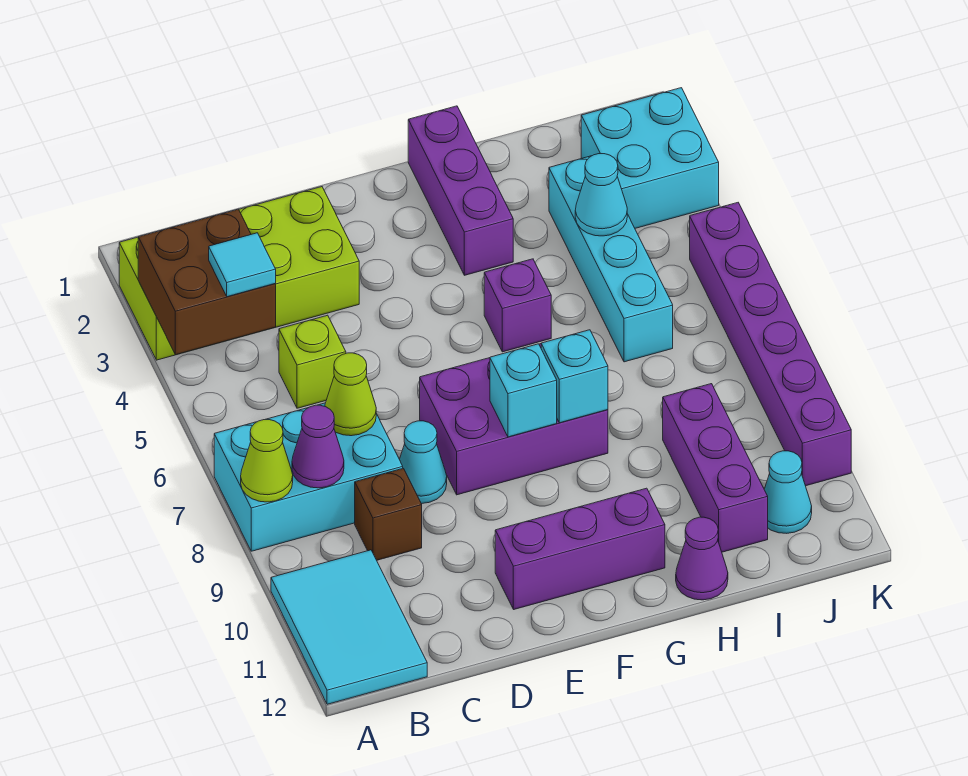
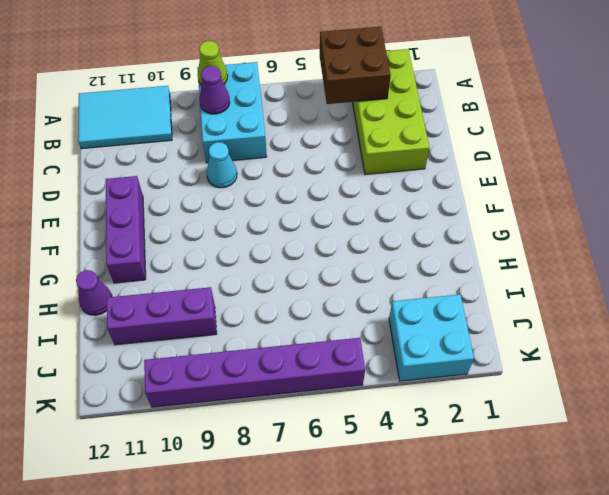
none -> lime 1x1 brick [279,315,346,408]
none -> brown 1x1 brick [355,468,422,560]
none -> purple 2x3 brick [420,344,608,495]

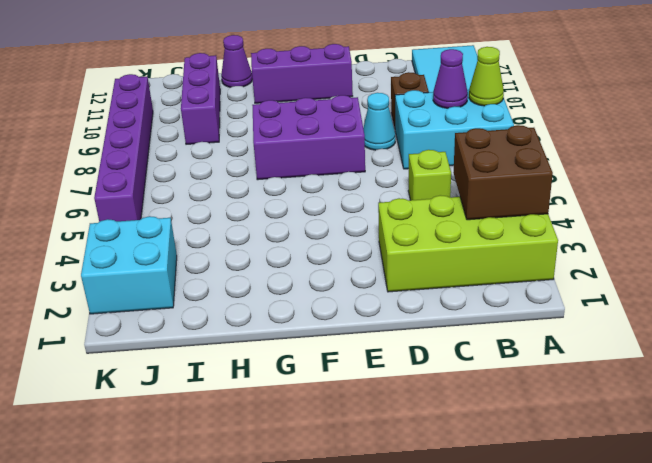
none -> purple 1x3 brick [408,106,513,275]
none -> purple 1x1 brick [484,259,551,352]
none -> cyan 1x4 brick [549,156,673,362]

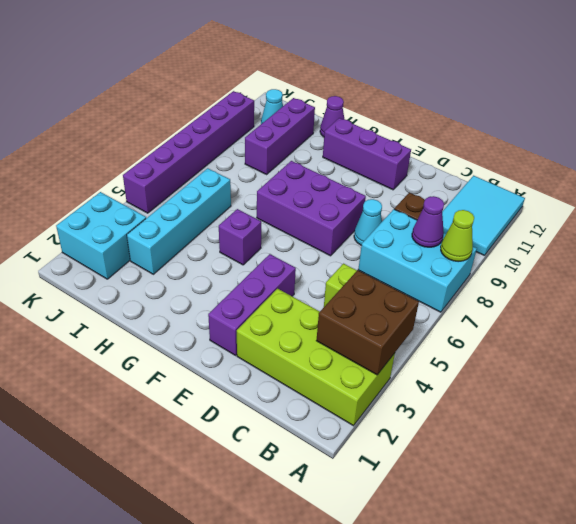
purple 1x3 brick [208,254,296,355] -> purple 1x3 brick moved to [408,106,513,275]
none -> lime 1x1 cone [325,353,376,436]
none -> cyan 1x1 brick [490,344,557,437]
none -> cyan 1x1 brick [541,330,608,423]

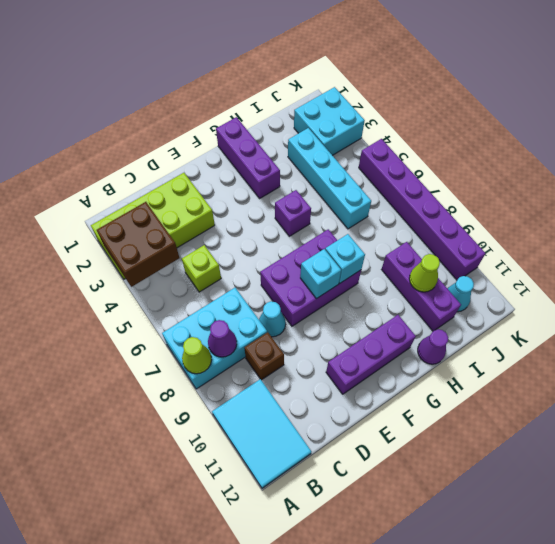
lime 1x1 cone [409,254,440,292] -> lime 1x1 cone moved to [325,353,376,436]
none -> cyan 1x1 cone [575,154,627,236]
none -> cyan 1x1 tile [209,233,276,297]

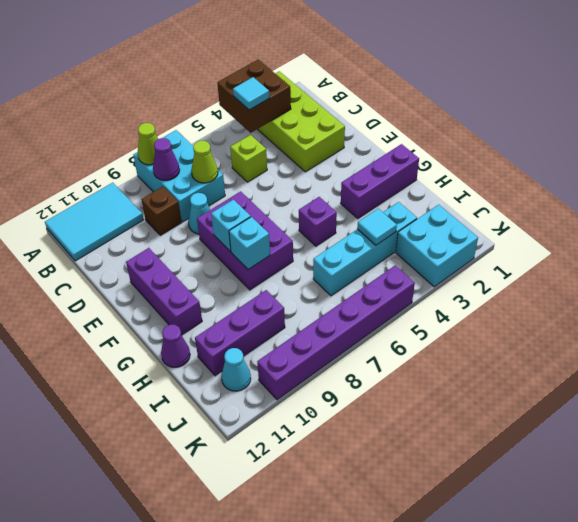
cyan 1x1 tile [357,209,397,245] -> cyan 1x1 cone [575,154,627,236]

